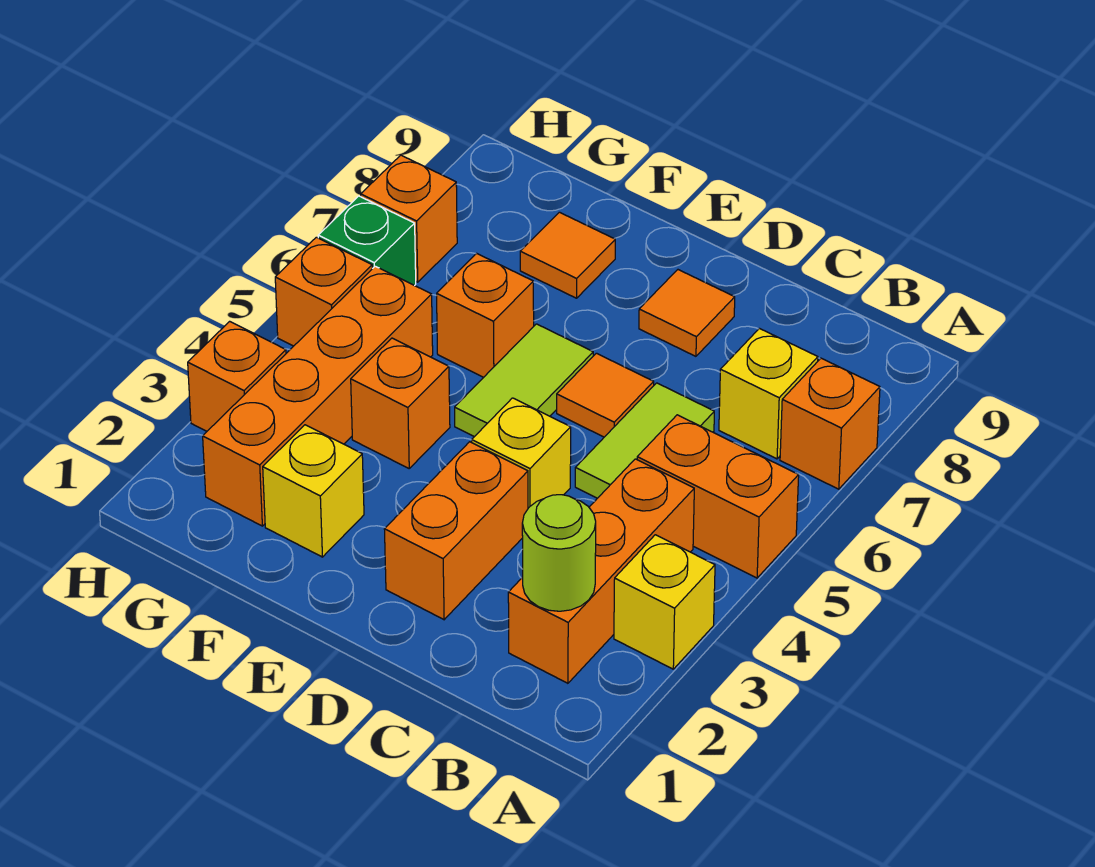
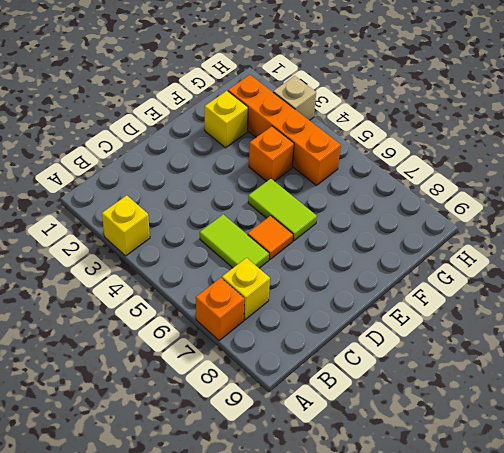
tan 1x1 brick [273,76,316,120] -> orange 1x1 brick [188,321,286,431]
none -> orange 1x2 brick [637,415,799,578]
none -> orange 1x3 brick [508,459,694,683]
none -> orange 1x2 brick [384,442,528,620]

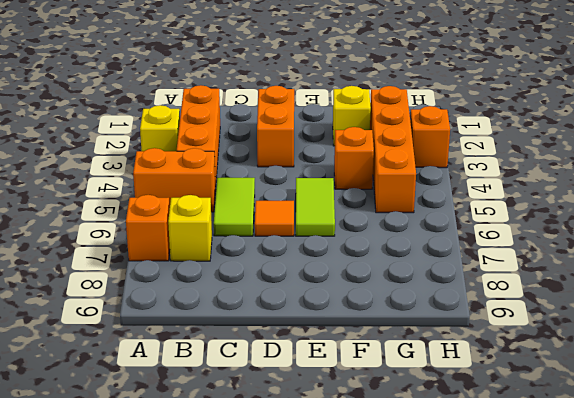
none -> yellow 1x1 brick [472,398,571,508]
none -> orange 1x1 tile [639,270,735,356]
none -> orange 1x1 brick [437,253,534,377]

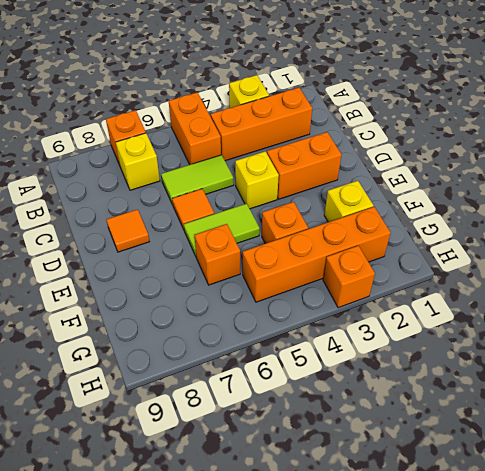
none -> orange 1x1 tile [520,212,615,298]
none -> orange 1x1 brick [275,237,372,346]
none -> green 1x1 brick [318,196,416,286]

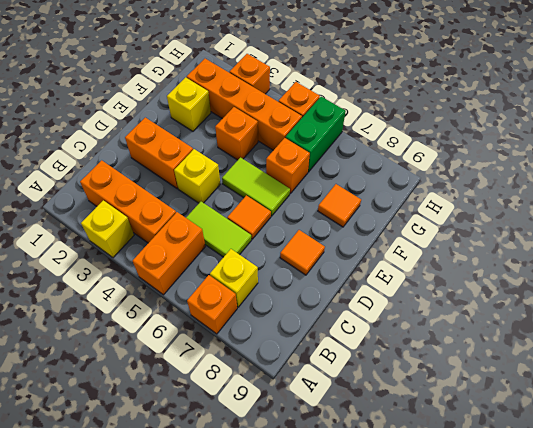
green 1x2 brick [286,97,346,172] -> green 1x1 brick [318,196,416,286]
none -> orange 1x1 brick [361,155,457,282]
none -> lime 1x1 round brick [522,495,596,611]

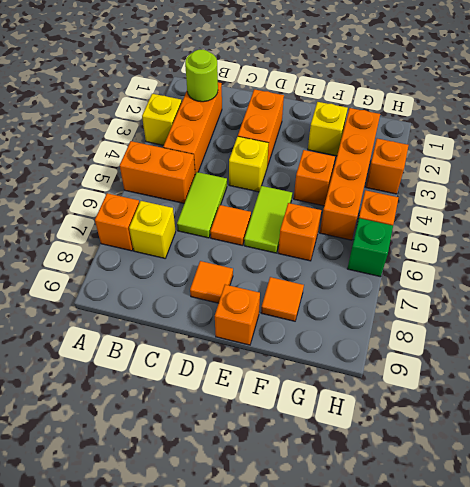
orange 1x1 brick [215,285,260,345] -> orange 1x1 brick moved to [361,155,457,282]

